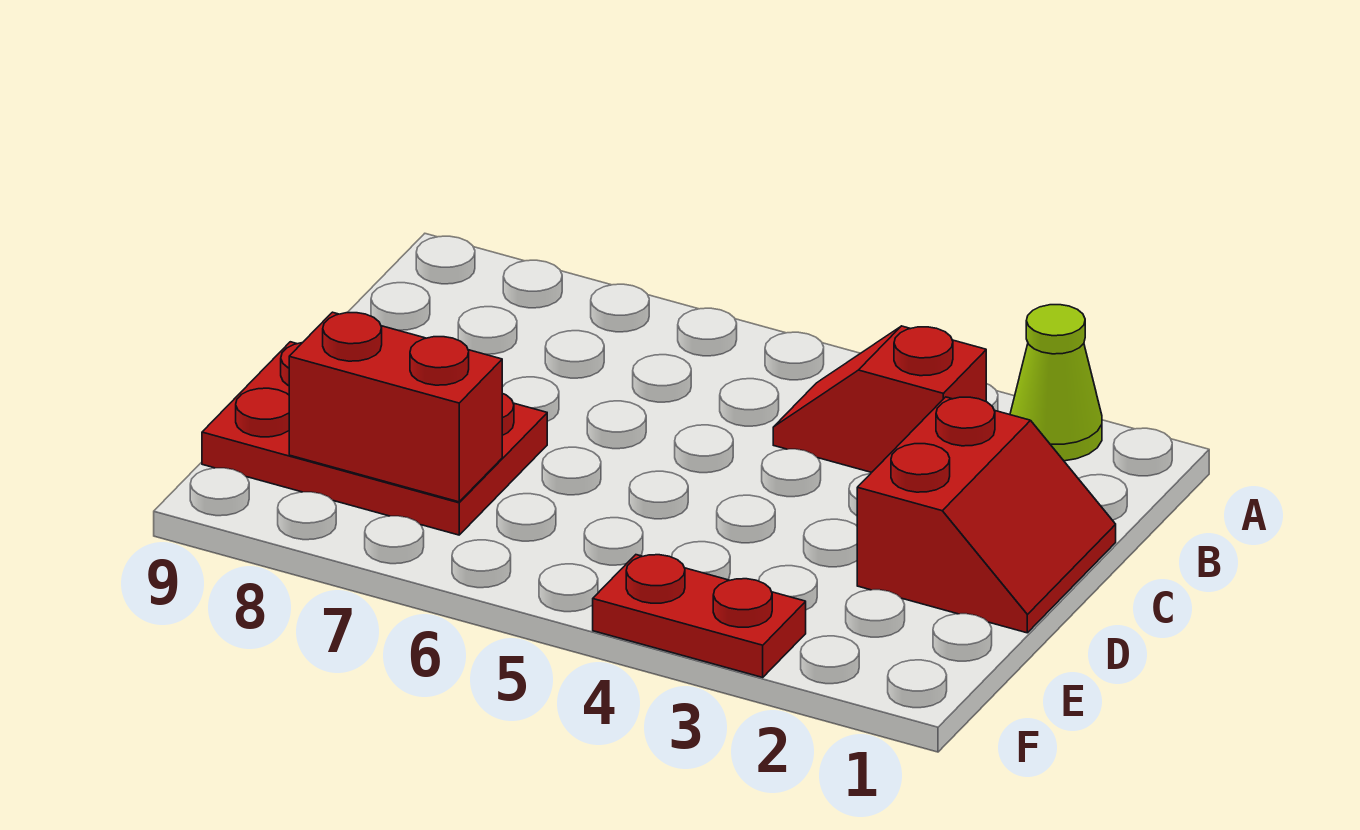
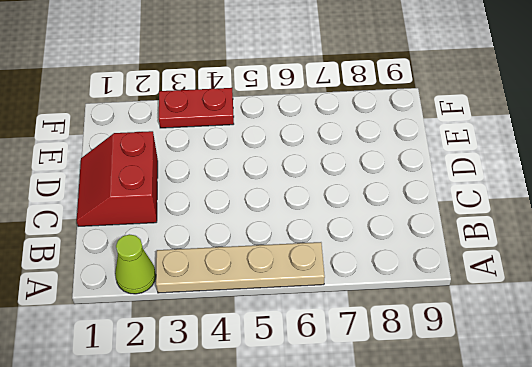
tan 1x4 plate [156,242,325,293] -> none
none -> red 1x2 slope [773,326,986,472]
none -> red 2x3 plate [202,342,547,535]

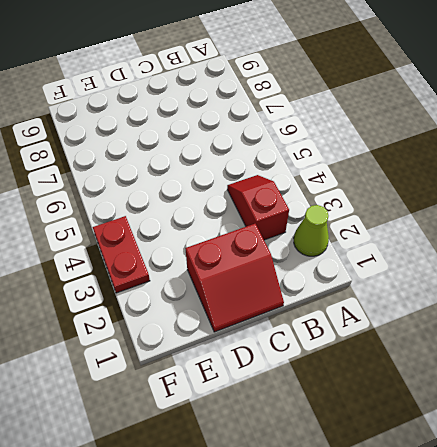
none -> red 2x3 plate [202,342,547,535]
none -> red 1x2 brick [289,312,502,502]

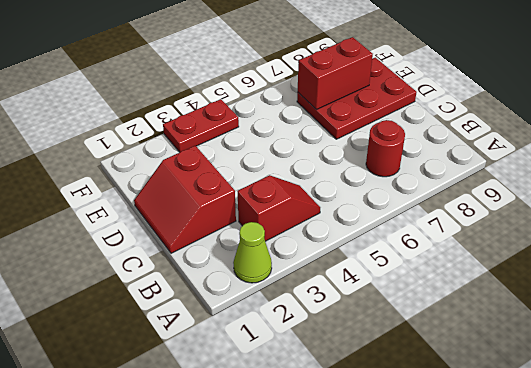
red 1x1 round brick [366,120,405,177] -> none

